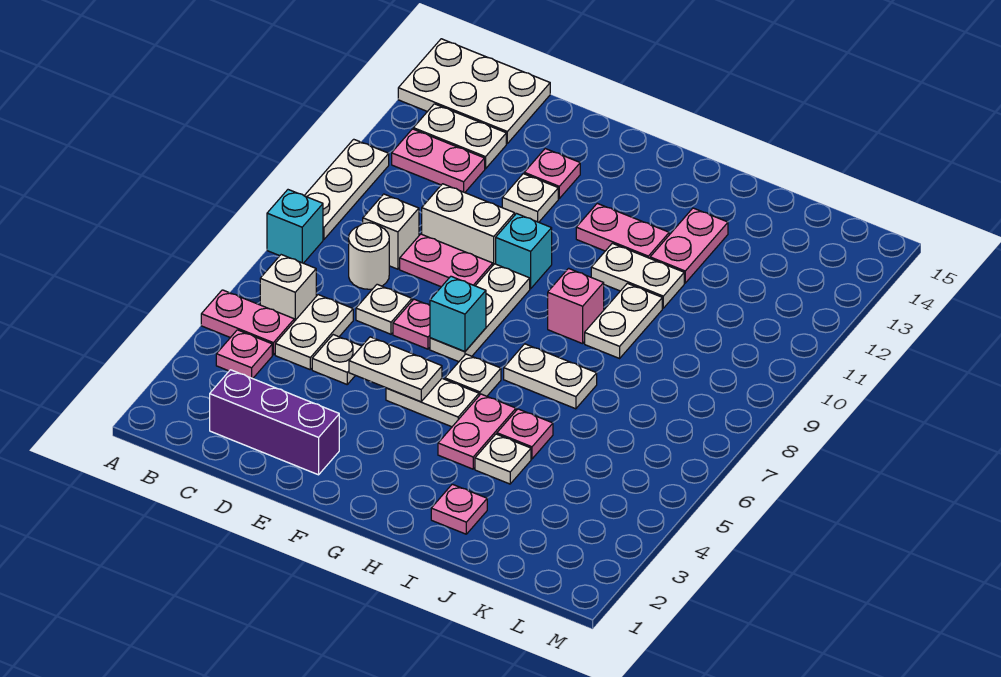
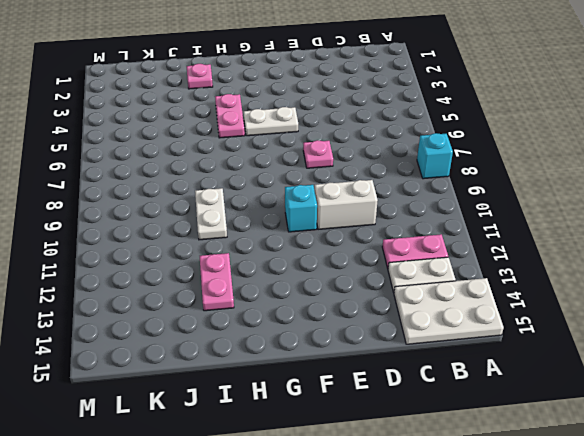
none -> pink 1x2 plate [201,290,294,355]
none -> white 1x3 plate [304,139,389,239]
none -> pink 1x1 plate [216,330,272,379]
none -> white 1x1 brick [260,255,316,321]

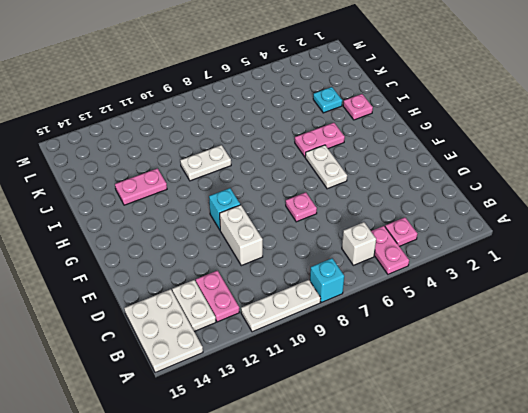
cyan 1x1 plate [313,87,342,113] -> none
none -> purple 1x3 brick [210,370,339,475]
none -> white 1x2 plate [275,295,353,369]
none -> white 1x1 round brick [349,223,389,289]
none -> white 1x1 brick [363,194,419,269]

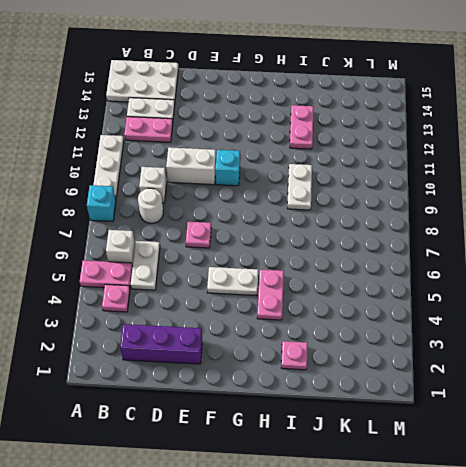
none -> white 1x1 plate [312,335,361,384]
none -> white 1x1 plate [356,284,412,334]
none -> pink 1x2 plate [400,234,493,287]
none -> white 1x1 plate [502,174,558,222]

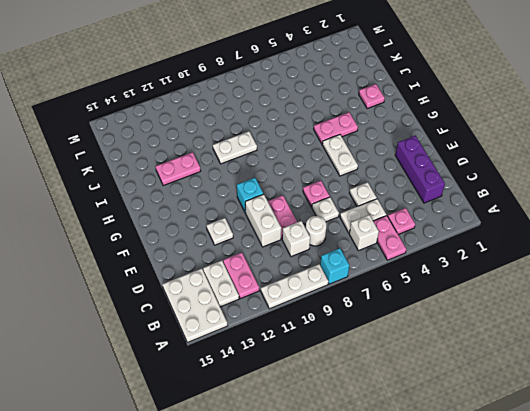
none -> pink 1x1 plate [524,149,580,198]
none -> white 1x3 plate [430,264,530,362]
none -> white 1x1 plate [445,354,501,396]
none -> pink 1x2 plate [576,203,669,258]

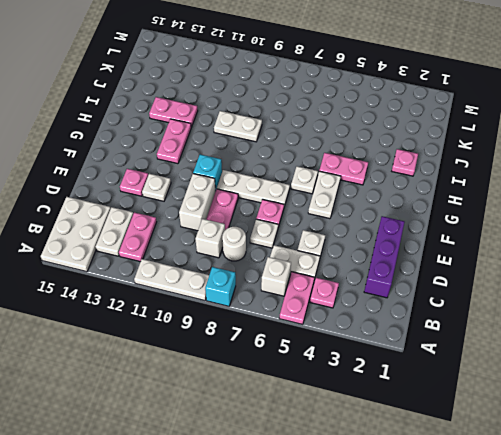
none -> white 1x2 plate [504,344,597,409]
none -> pink 1x1 brick [548,268,604,344]
none -> white 1x2 plate [591,243,684,308]
none -> white 1x1 plate [475,434,531,484]

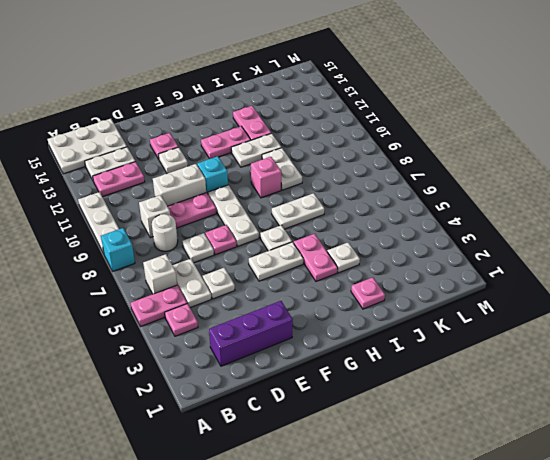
none -> pink 1x1 plate [497,409,553,459]
none -> white 1x2 plate [349,337,442,402]
none -> cyan 1x1 brick [430,276,486,352]

